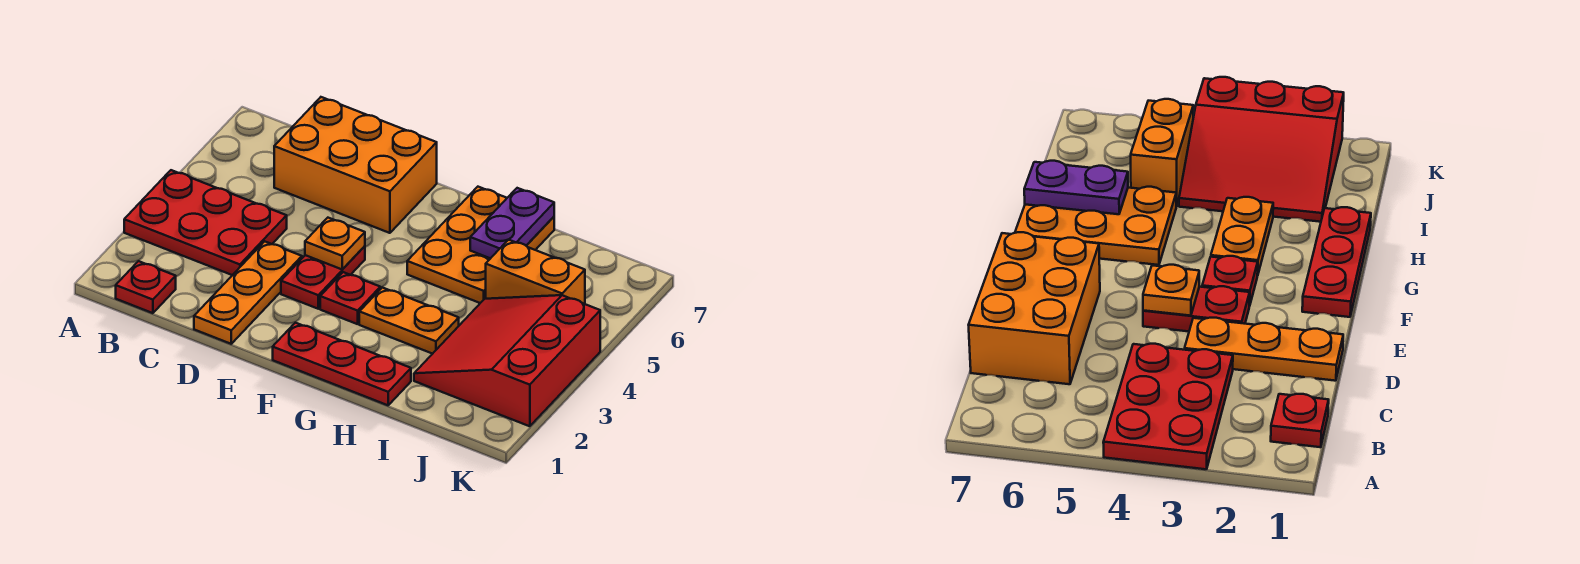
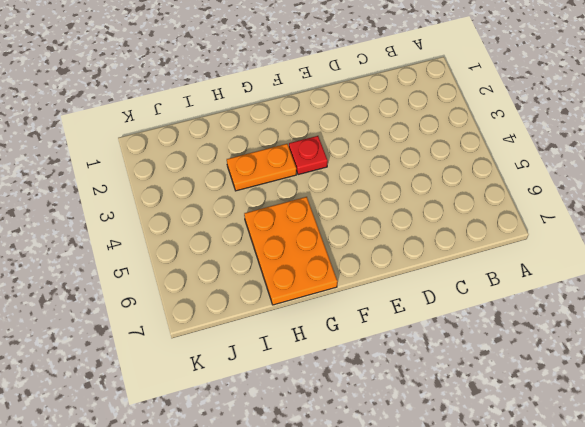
none -> red 2x3 plate [124,170,287,275]
none -> red 1x1 plate [116,261,176,313]
none -> orange 2x3 brick [274,97,437,233]

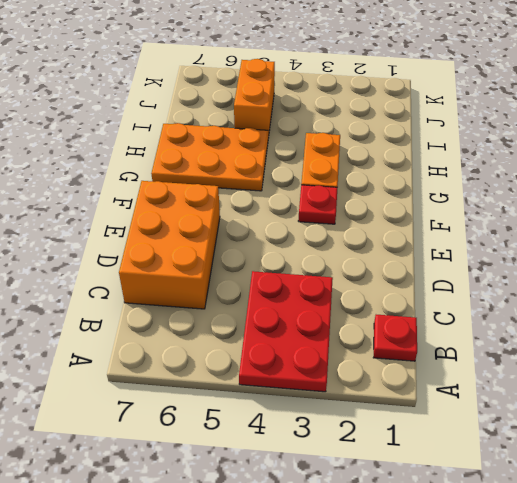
none -> orange 1x3 plate [194,241,302,344]
none -> red 1x2 plate [281,246,365,309]
none -> red 1x3 plate [273,323,411,405]

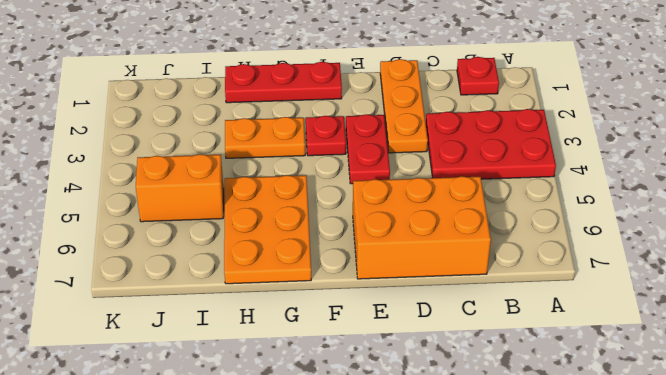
none -> red 3x3 slope [414,295,600,426]
none -> orange 1x1 plate [305,218,365,269]
none -> purple 1x2 plate [470,188,554,258]

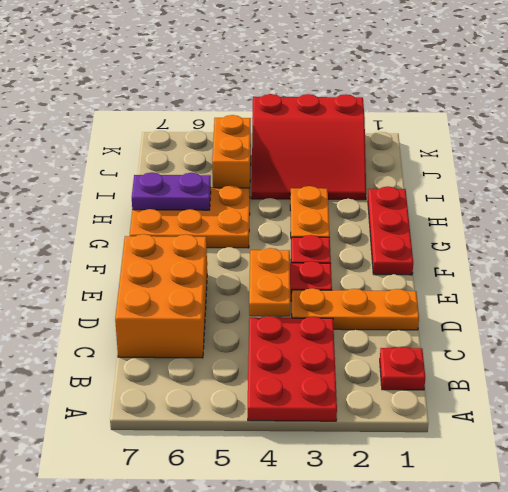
orange 1x2 plate [249,248,290,316] -> orange 1x1 plate [305,218,365,269]

